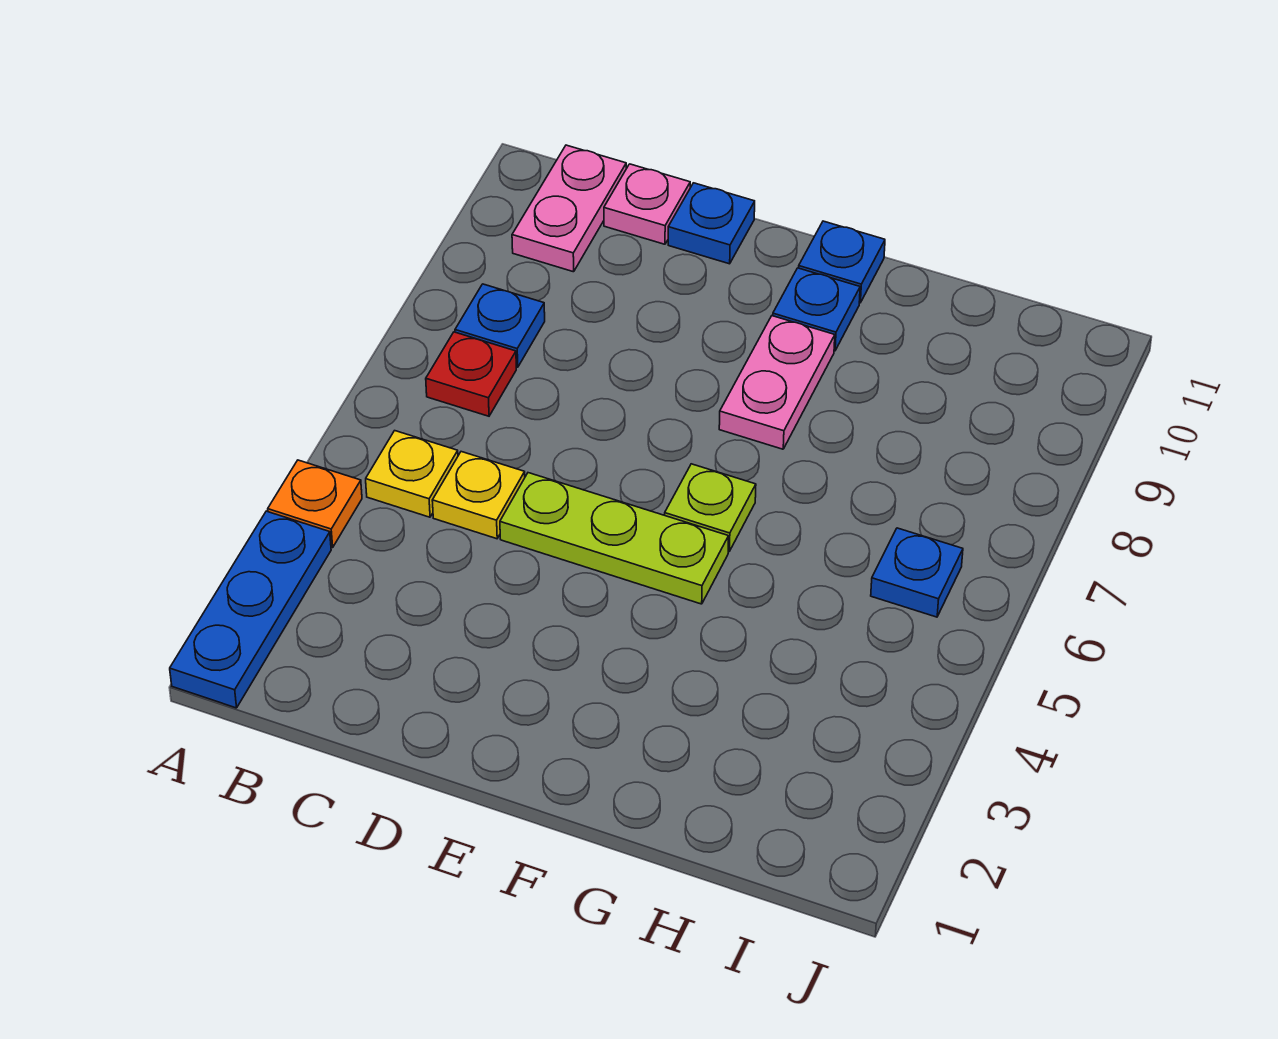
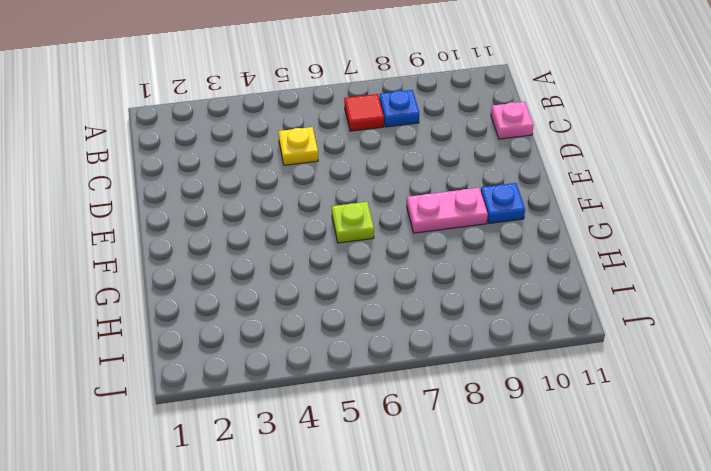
red 1x1 tile [344,94,384,131] -> red 1x1 plate [426,332,516,416]
none -> blue 1x3 plate [170,511,331,708]
none -> orange 1x1 plate [268,460,362,547]
none -> yellow 1x1 plate [366,431,458,517]

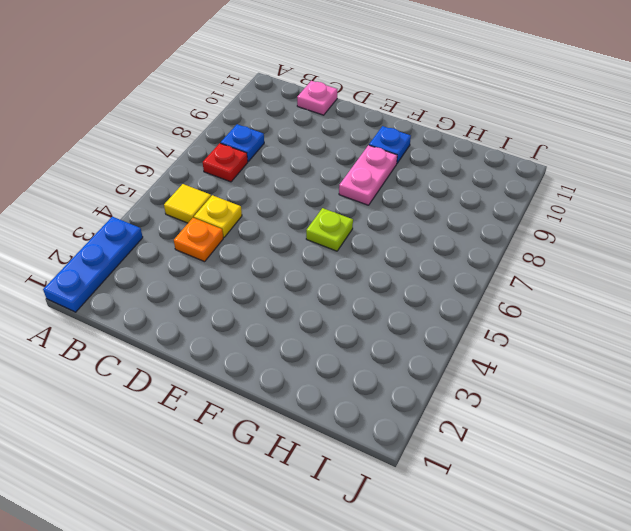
yellow 1x1 tile [164,184,211,223] -> yellow 1x1 plate [366,431,458,517]
orange 1x1 plate [174,218,223,262] -> orange 1x1 plate moved to [268,460,362,547]
none -> pink 1x2 plate [512,145,626,272]
none -> lime 1x3 plate [500,473,729,604]
none -> blue 1x1 plate [668,183,755,264]

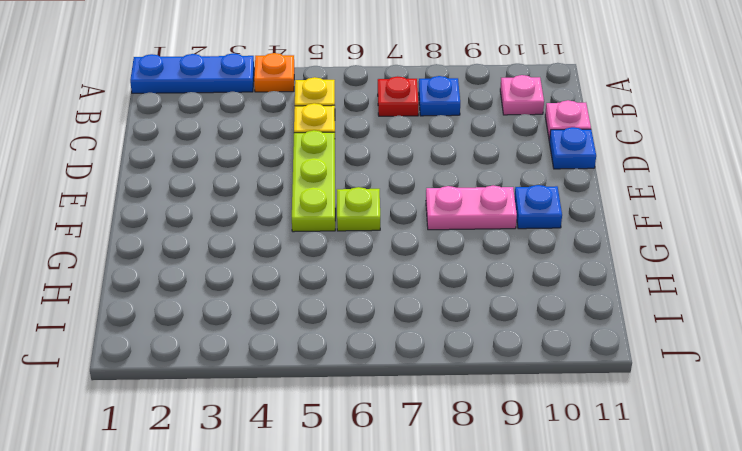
pink 1x1 plate [500,75,544,115] -> pink 1x2 plate [512,145,626,272]
none -> blue 1x1 plate [799,221,885,303]
none -> blue 1x1 plate [871,528,963,617]

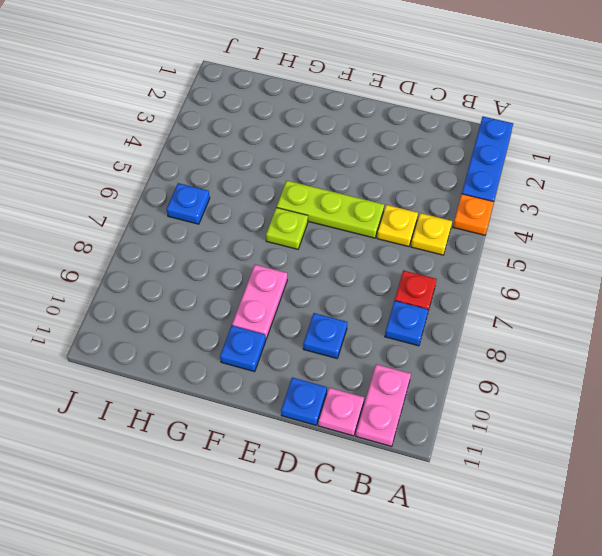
blue 1x1 plate [303,313,347,358] -> blue 1x1 plate moved to [799,221,885,303]

